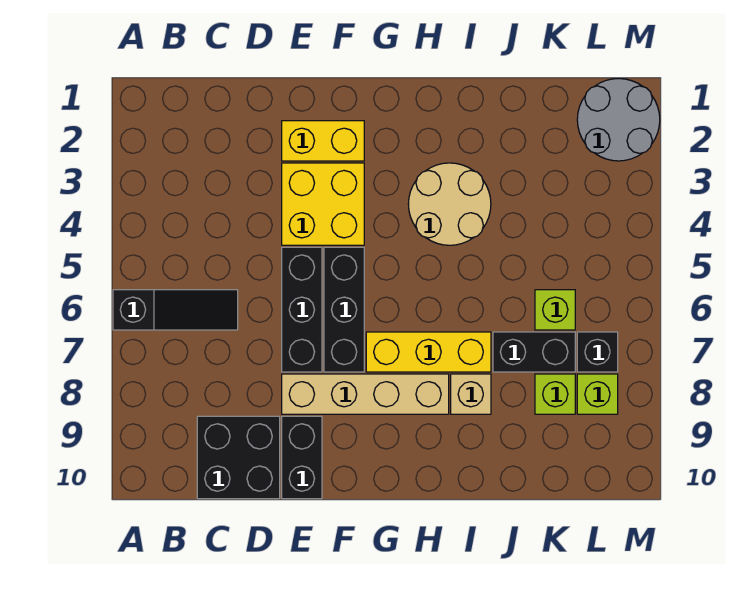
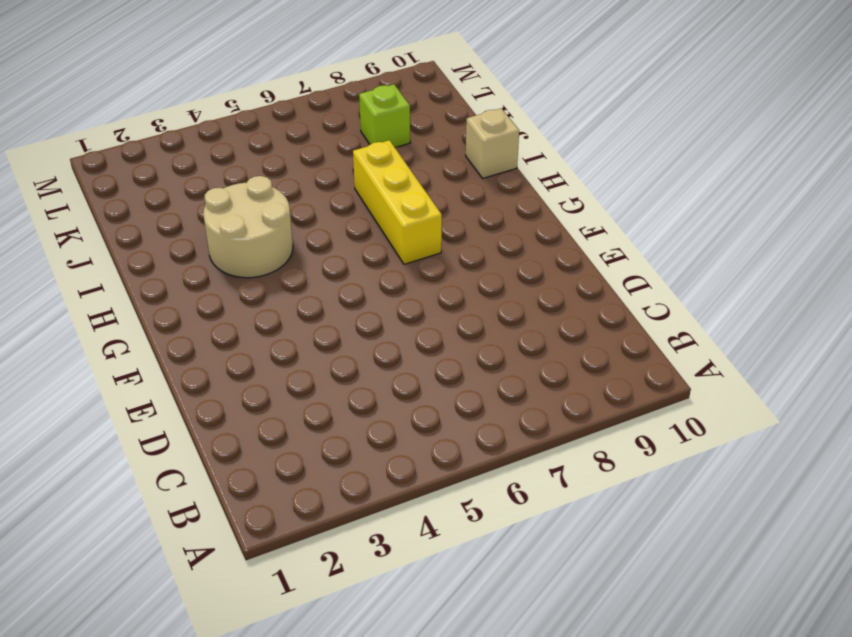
tan 1x1 brick [466,108,519,178] -> tan 1x1 brick moved to [451,374,491,414]
none -> black 1x3 slope [113,290,238,330]
none -> black 2x2 brick [197,416,280,499]
none -> yellow 1x2 brick [282,121,364,161]

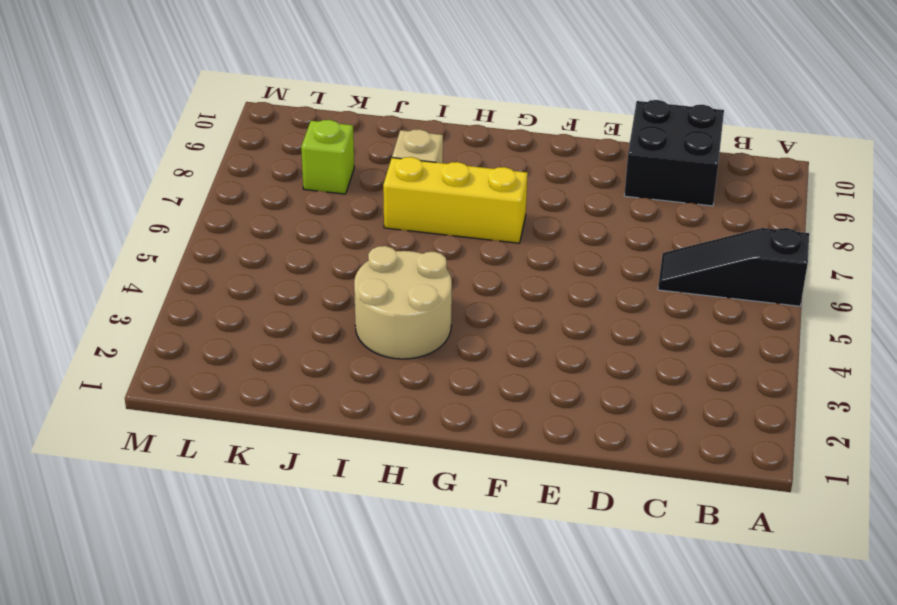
none -> yellow 1x2 brick [282,121,364,161]
none -> yellow 2x2 brick [282,163,364,245]
none -> black 1x3 brick [282,247,322,372]

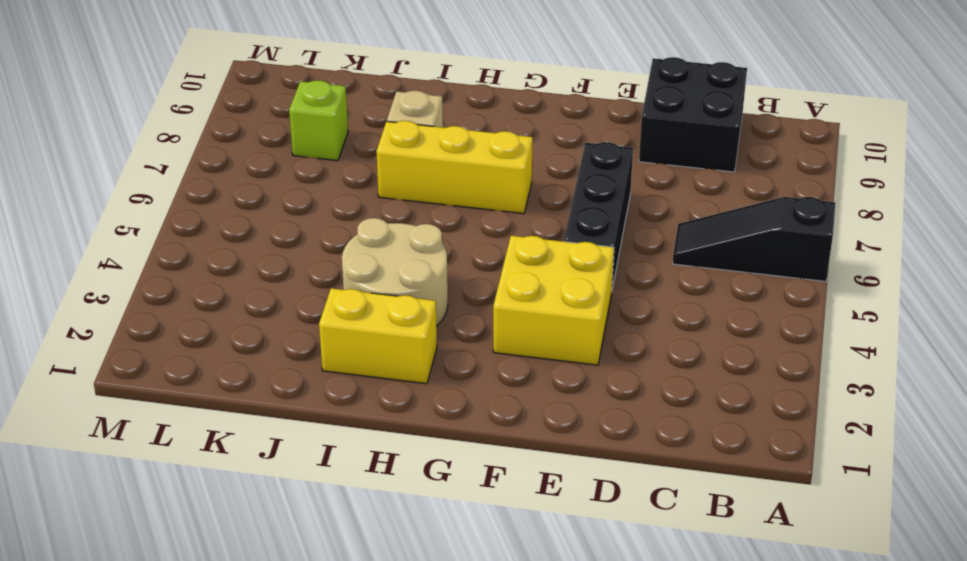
yellow 1x2 brick [319,288,437,384] -> yellow 1x2 brick moved to [282,121,364,161]
none -> tan 1x4 brick [282,374,449,414]
none -> black 1x2 brick [282,416,322,499]
none -> black 1x3 brick [324,247,364,372]

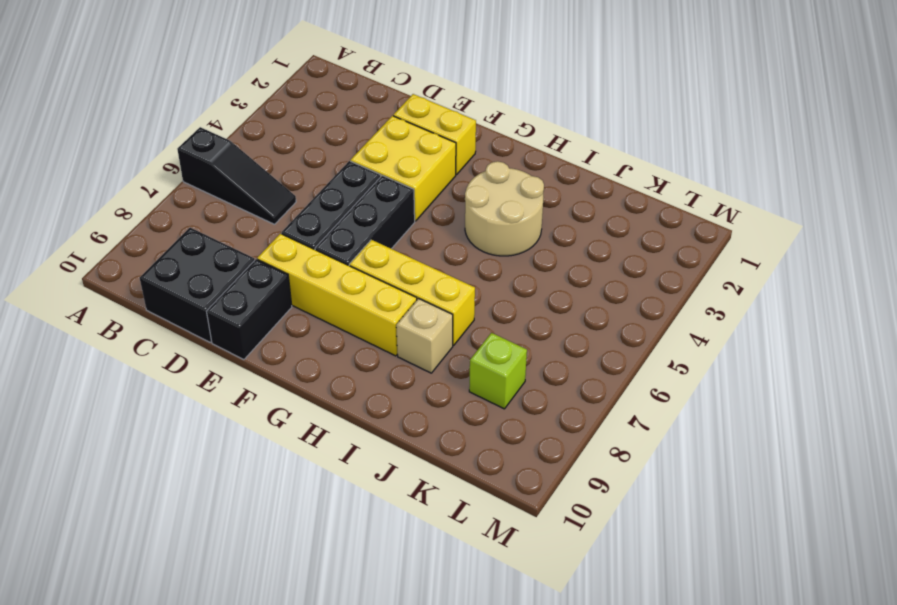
yellow 1x4 brick [257,234,417,356] -> tan 1x4 brick [282,374,449,414]
none -> black 1x2 brick [493,332,575,372]
none -> lime 1x1 brick [535,290,575,330]
none -> grey 2x2 round brick [577,79,660,161]

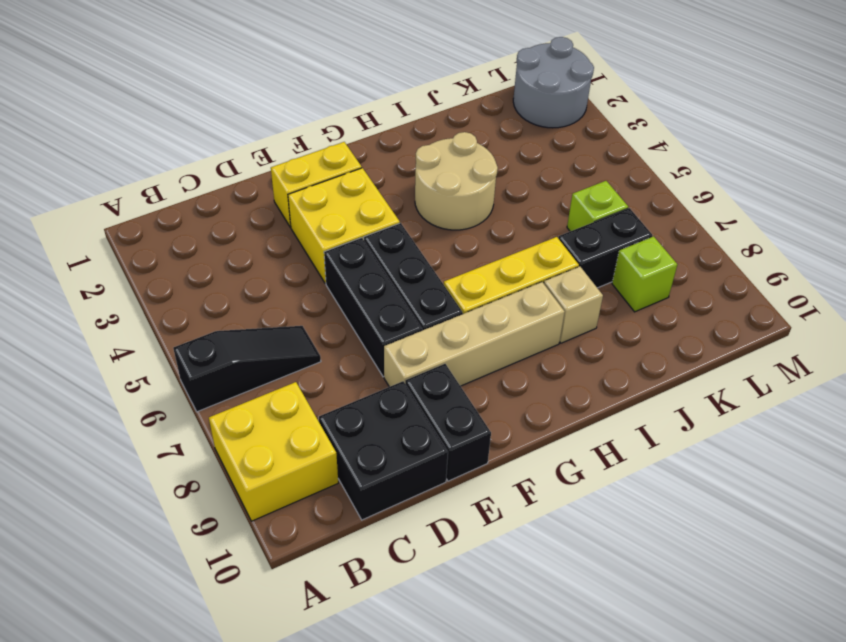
yellow 2x2 brick [209,382,338,521] -> none
none -> black 1x1 brick [577,332,618,372]
none -> lime 1x1 brick [577,374,618,414]

